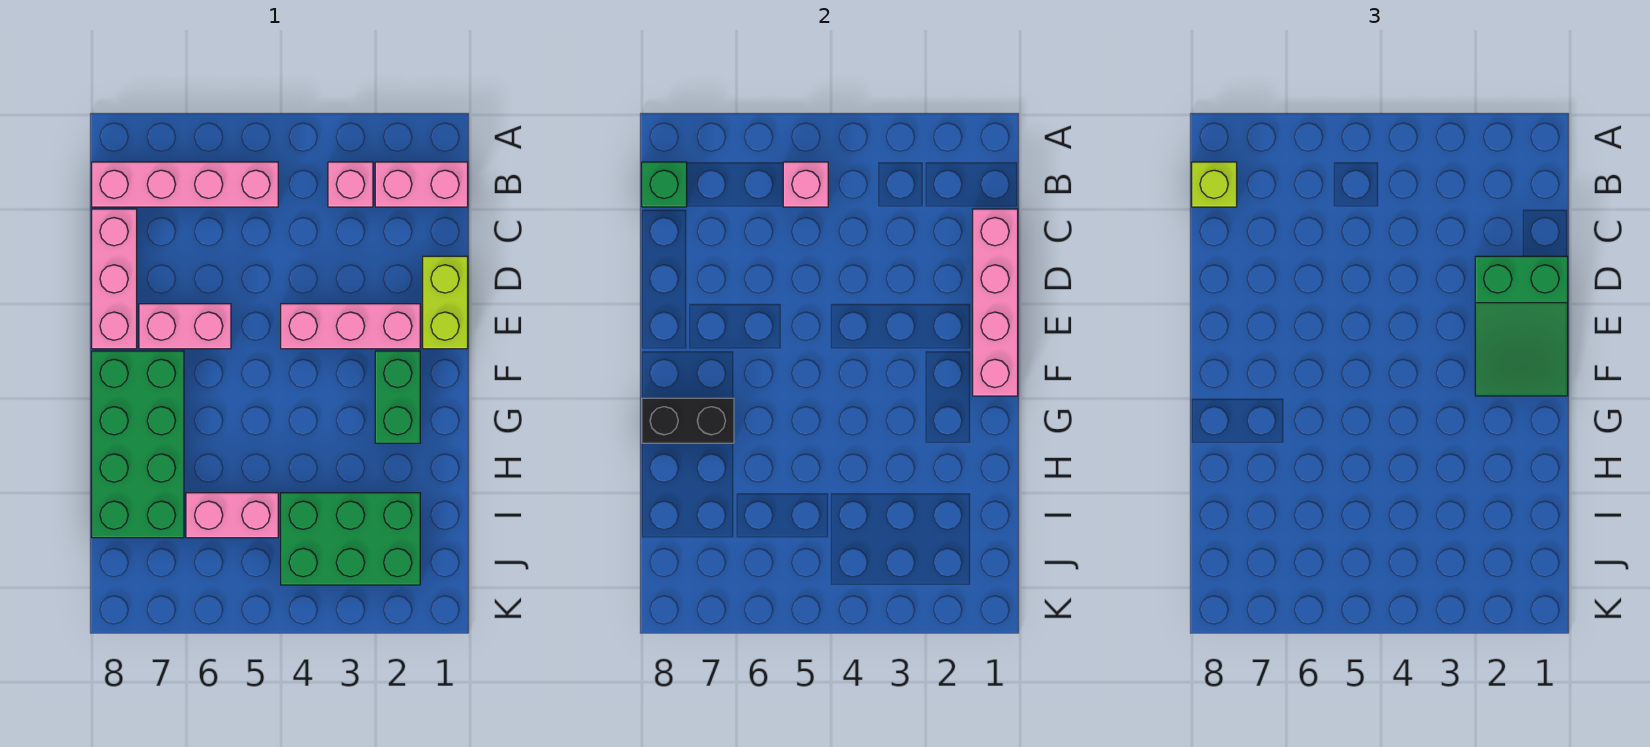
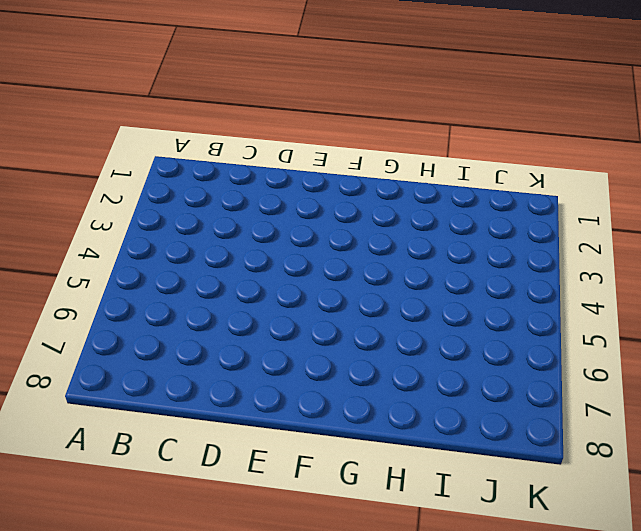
none -> pink 1x2 brick [375,162,468,207]
none -> pink 1x1 brick [328,162,373,207]
none -> pink 1x4 brick [92,162,278,207]

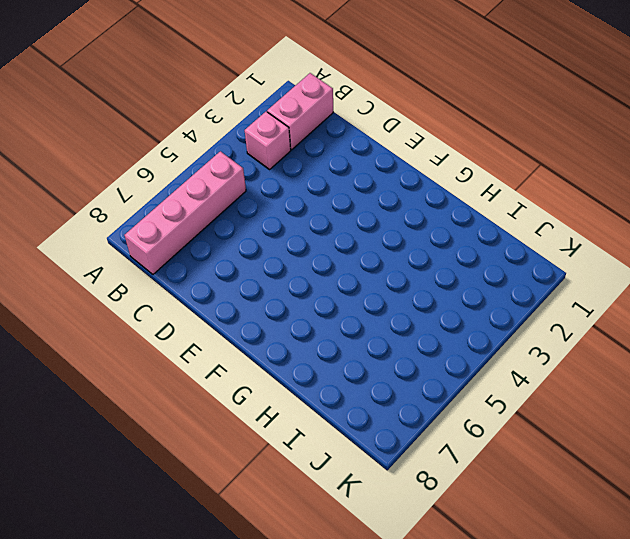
none -> pink 1x3 brick [92,209,137,349]
none -> lime 1x2 brick [423,256,468,349]
none -> pink 1x3 brick [281,304,420,349]

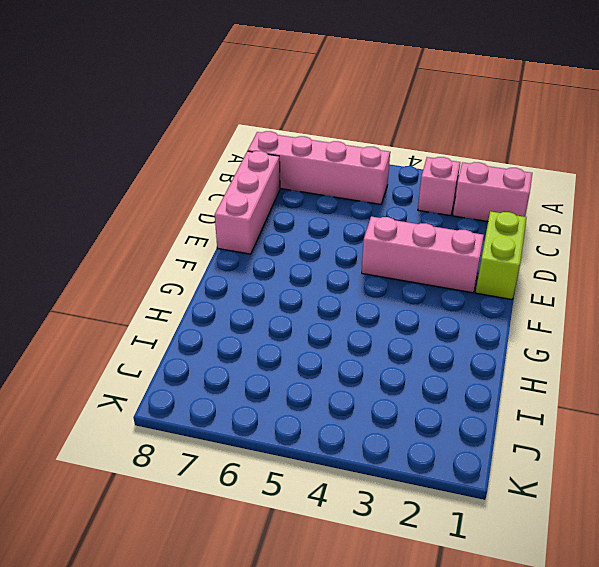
none -> pink 1x2 brick [139,304,231,349]
none -> green 1x2 brick [375,351,420,443]
none -> green 2x4 brick [92,351,184,538]

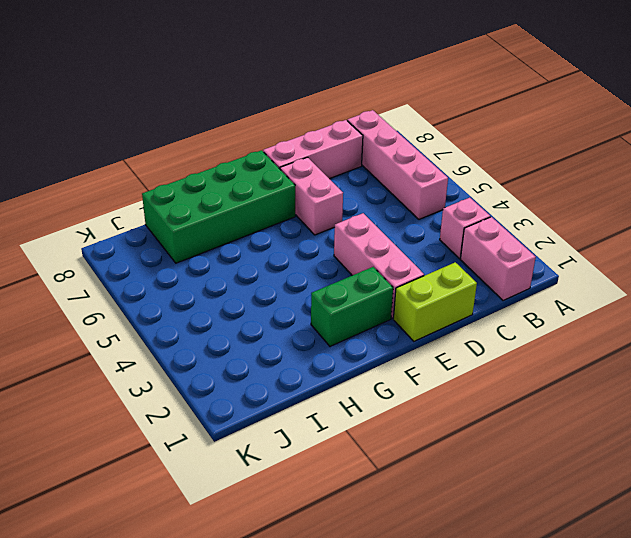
none -> green 2x3 brick [281,493,420,585]
none -> pink 1x2 brick [186,493,278,538]
none -> pink 1x1 brick [783,162,828,207]

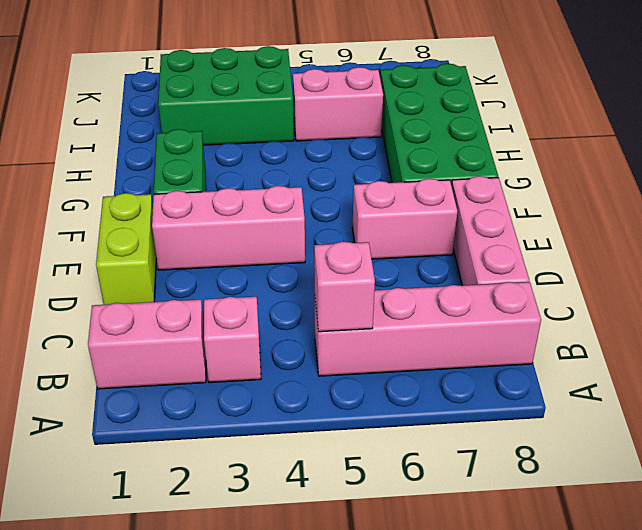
none -> green 1x1 brick [642,162,687,207]
none -> pink 1x4 brick [973,209,1018,396]
none -> black 1x2 brick [642,398,734,443]

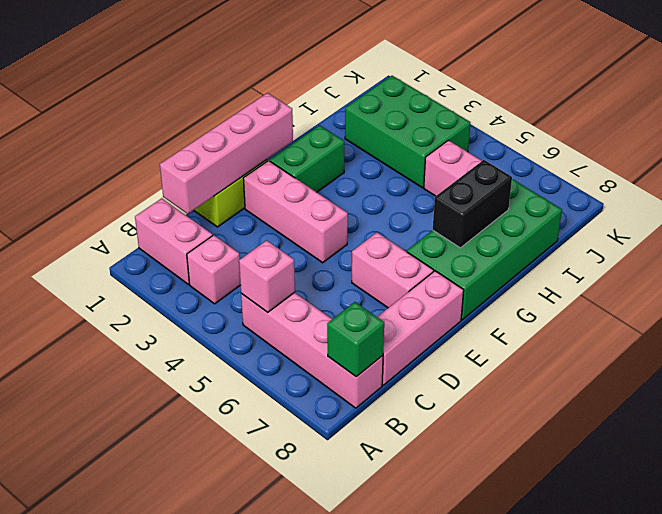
black 1x2 brick [433,160,512,248] -> black 1x2 brick turned to [642,398,734,443]
none -> lime 1x1 brick [1192,162,1237,207]
none -> green 2x3 slope [1475,256,1568,396]

